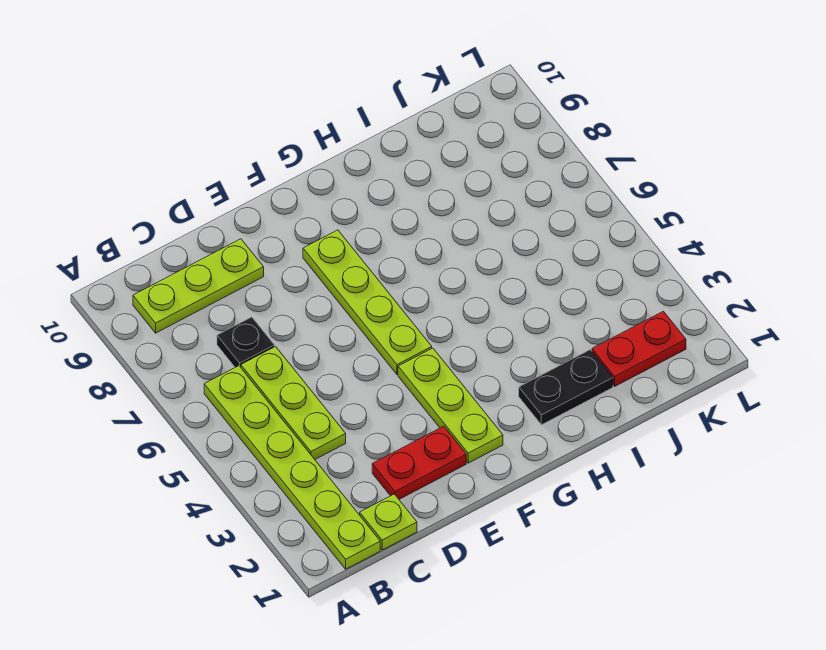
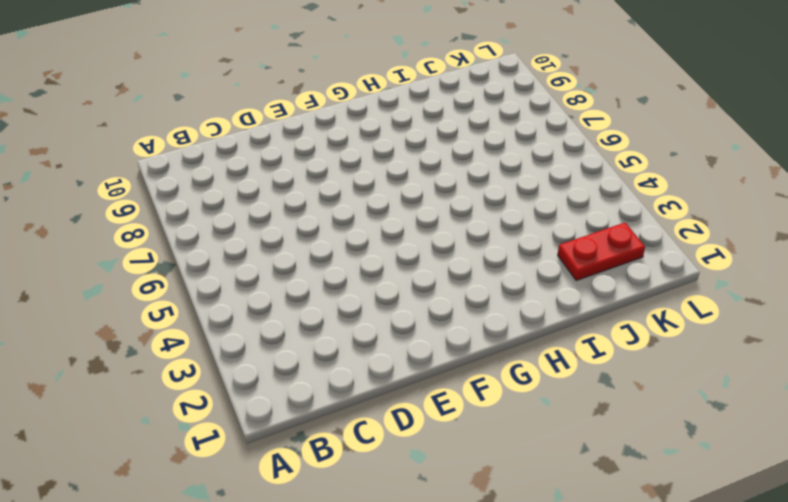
none -> lime 1x6 plate [204,366,380,569]
none -> lime 1x3 plate [133,239,264,333]

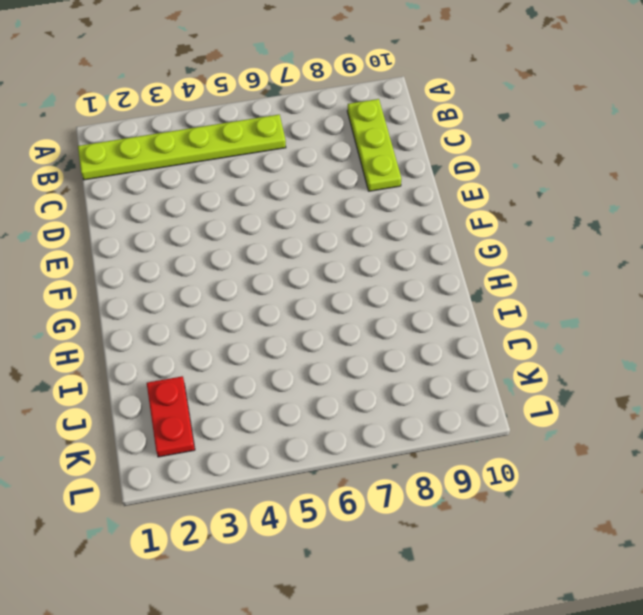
none -> lime 1x1 plate [360,494,417,550]
none -> lime 1x3 plate [241,347,346,459]

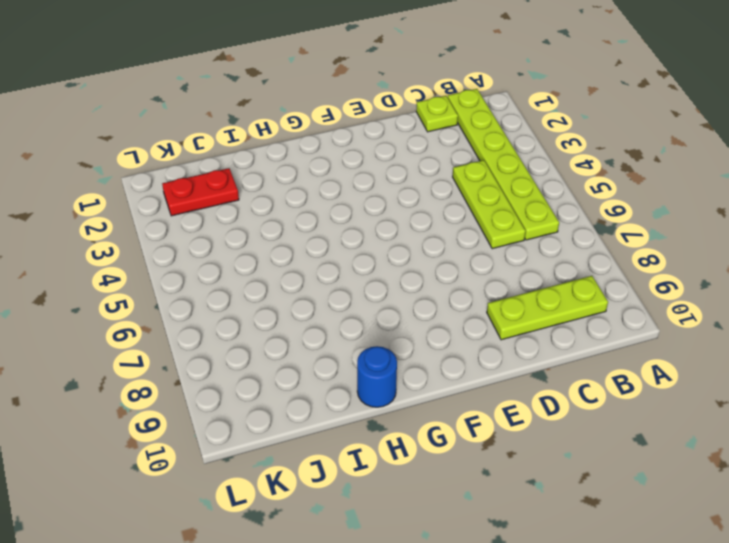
blue 1x1 round brick [357,346,397,407] -> none
none -> black 1x1 plate [217,317,275,367]
none -> red 1x2 plate [372,426,466,499]

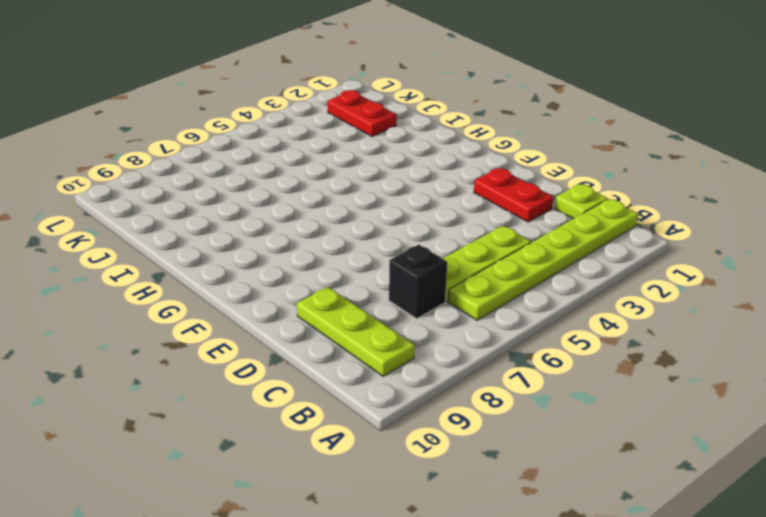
black 1x1 brick [389,245,447,318] -> black 1x1 plate [217,317,275,367]
none -> lime 1x3 plate [398,348,503,463]
none -> lime 1x4 plate [303,230,432,374]

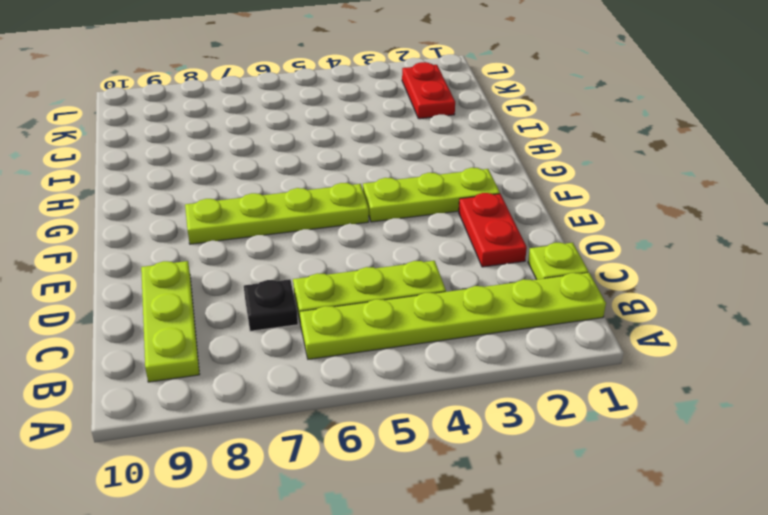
none -> black 1x2 plate [519,350,613,425]

